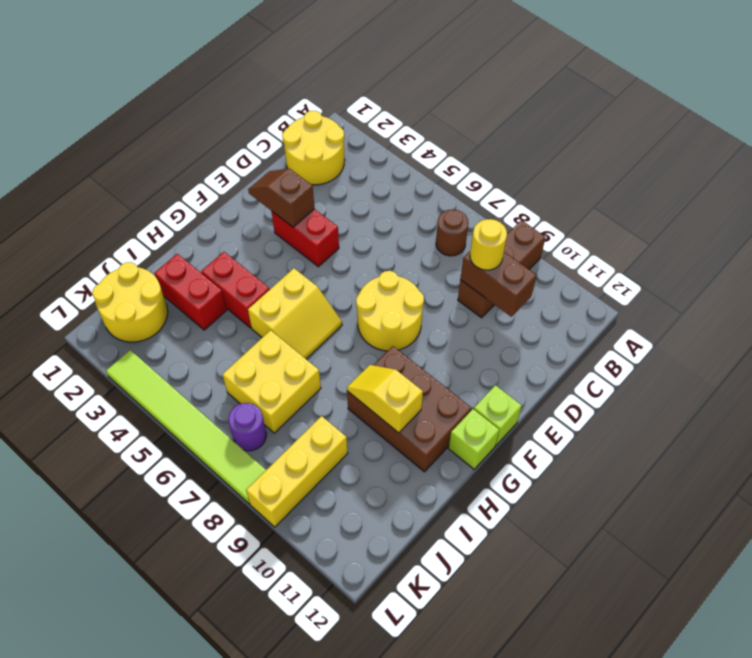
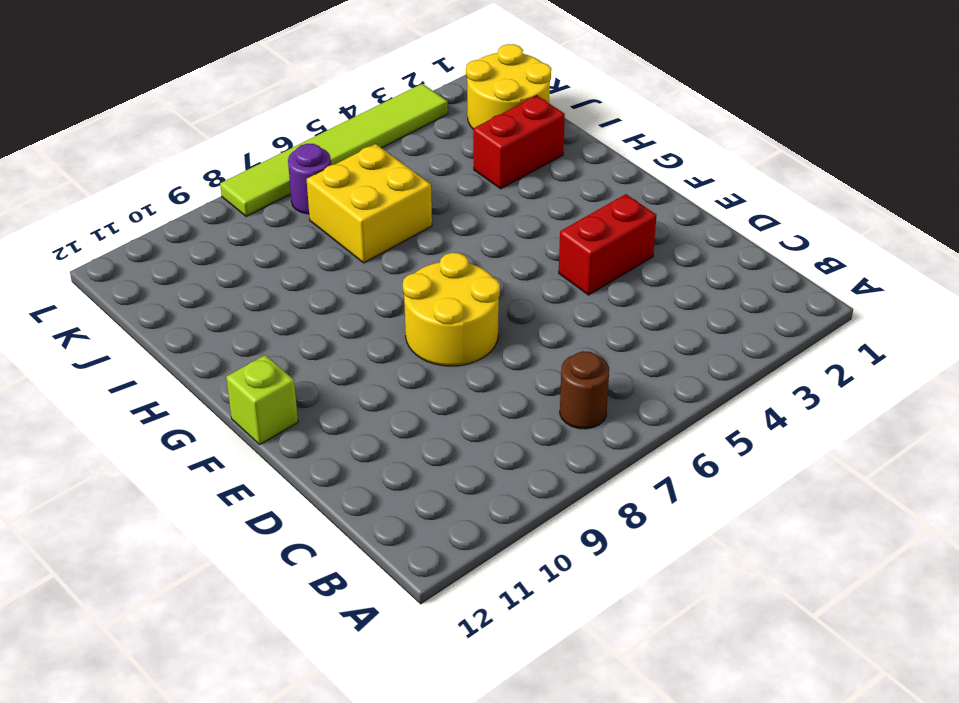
none -> brown 1x3 brick [458,220,546,318]
none -> yellow 2x2 round brick [282,111,345,185]
none -> yellow 2x2 slope [248,268,342,359]

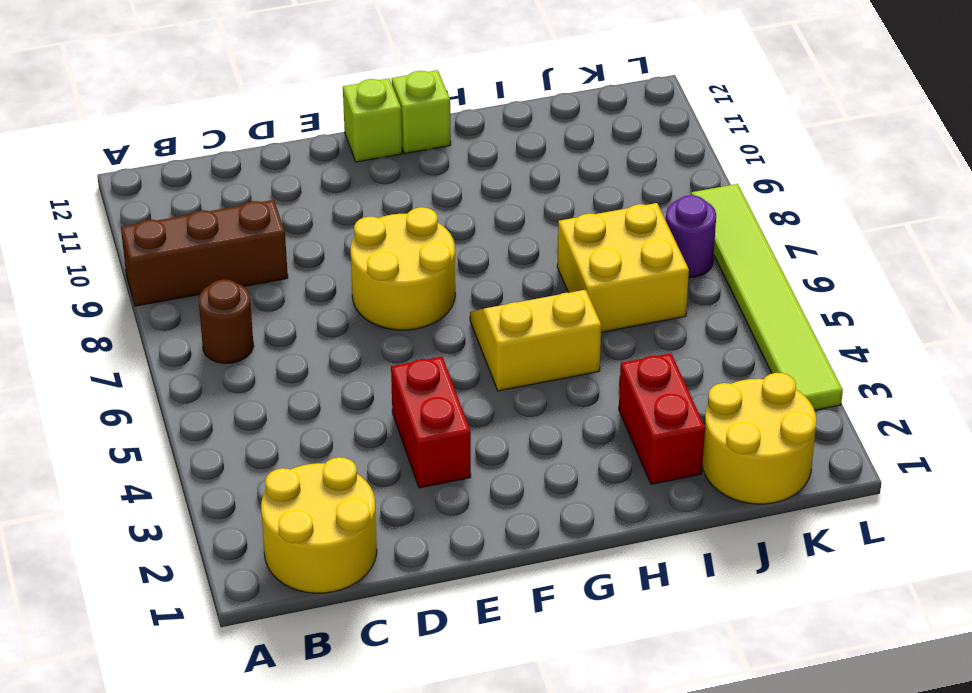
none -> brown 2x3 brick [347,346,472,472]
none -> red 1x2 brick [201,252,270,328]
none -> yellow 1x3 brick [246,416,348,527]

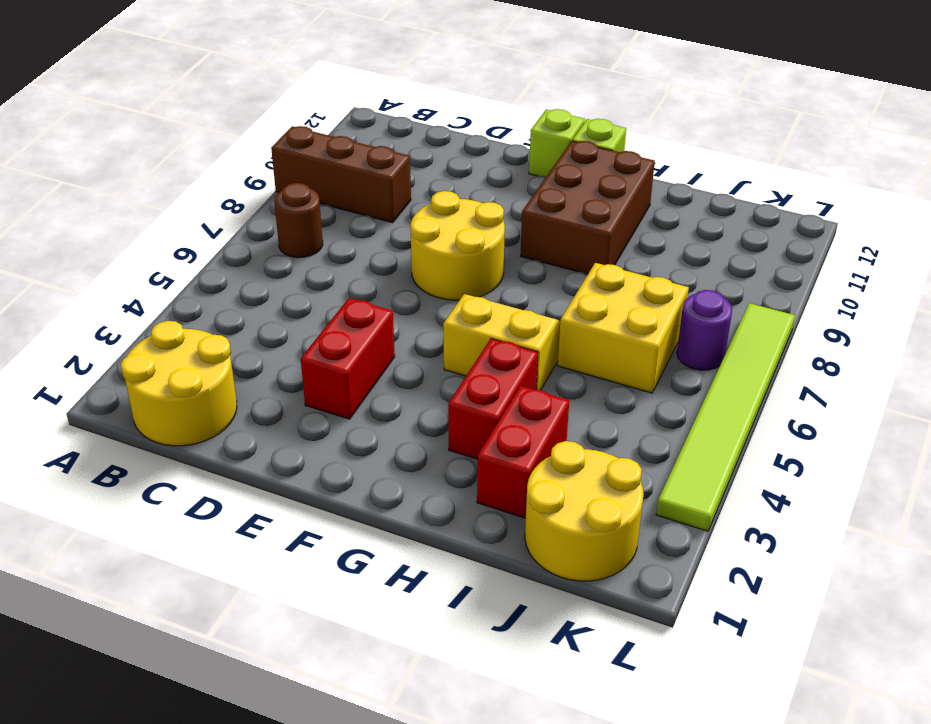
none -> yellow 1x3 brick [246,416,348,527]
none -> brown 1x2 brick [460,251,536,317]
none -> brown 1x2 slope [248,168,315,227]

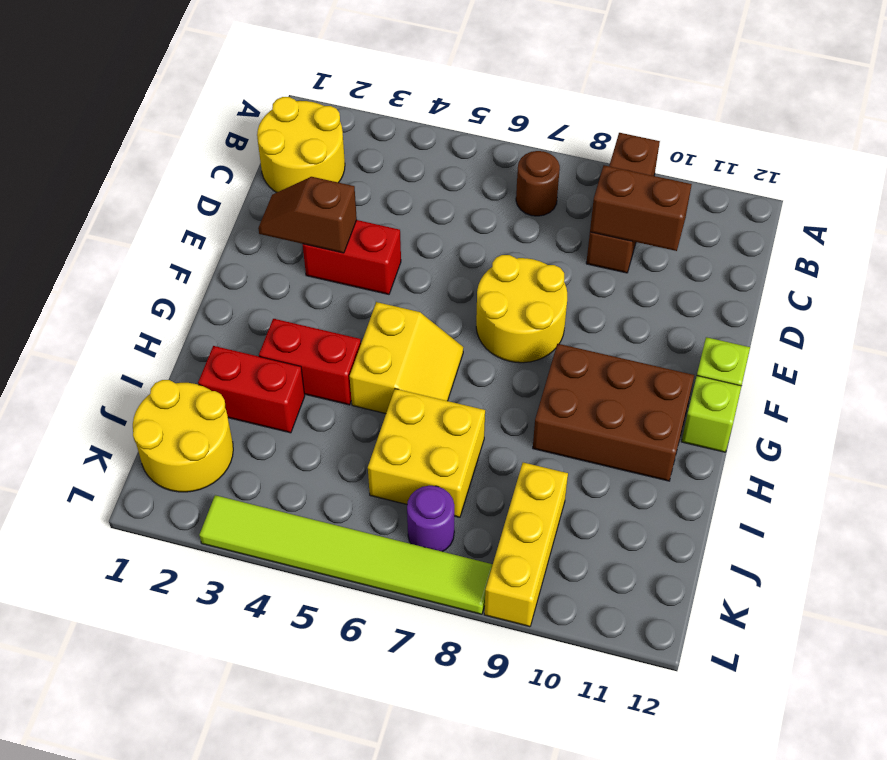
none -> yellow 1x2 slope [347,365,423,433]
none -> yellow 1x1 round brick [470,219,507,270]

